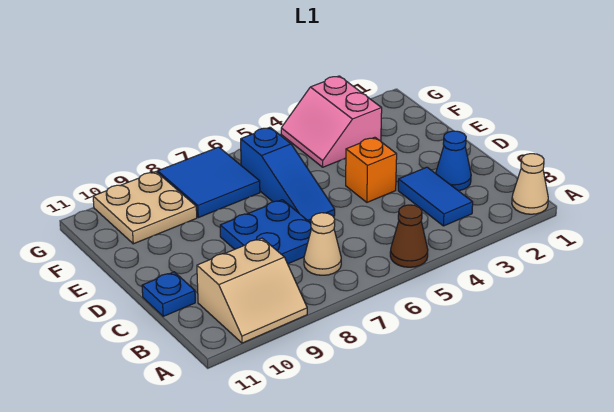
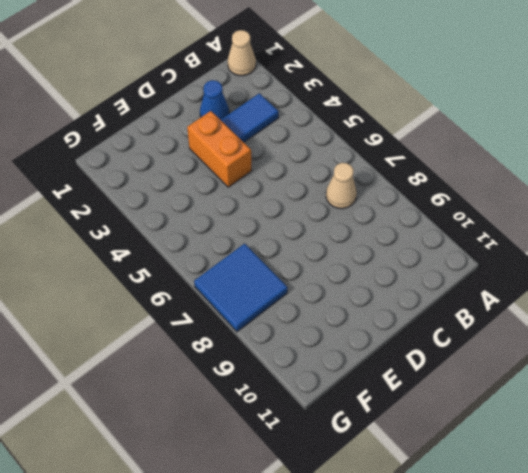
orange 1x2 brick [187,111,252,187] -> orange 1x1 brick [346,137,397,202]
none -> brown 1x1 cone [390,205,428,267]
none -> tan 2x2 slope [197,238,307,343]
none -> blue 2x2 plate [220,200,312,264]

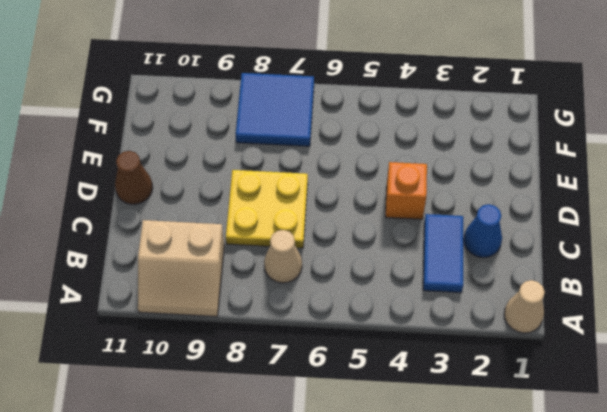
yellow 2x2 plate [226,170,308,248] -> blue 2x2 plate [220,200,312,264]
brown 1x1 cone [115,151,153,204] -> brown 1x1 cone moved to [390,205,428,267]
none -> blue 1x1 plate [142,272,195,316]
none -> blue 1x3 slope [241,127,335,223]
none -> pink 2x2 slope [281,76,382,167]

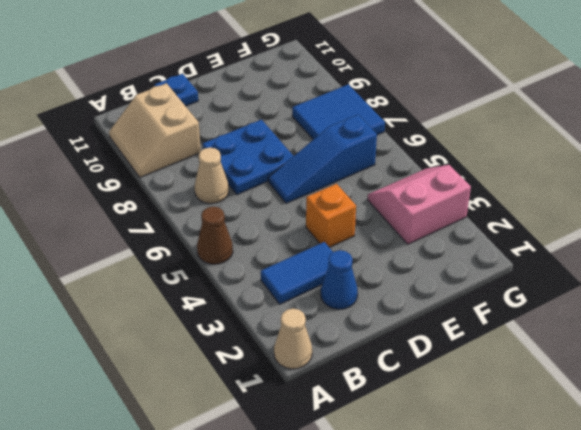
none -> tan 2x2 plate [93,172,197,244]

